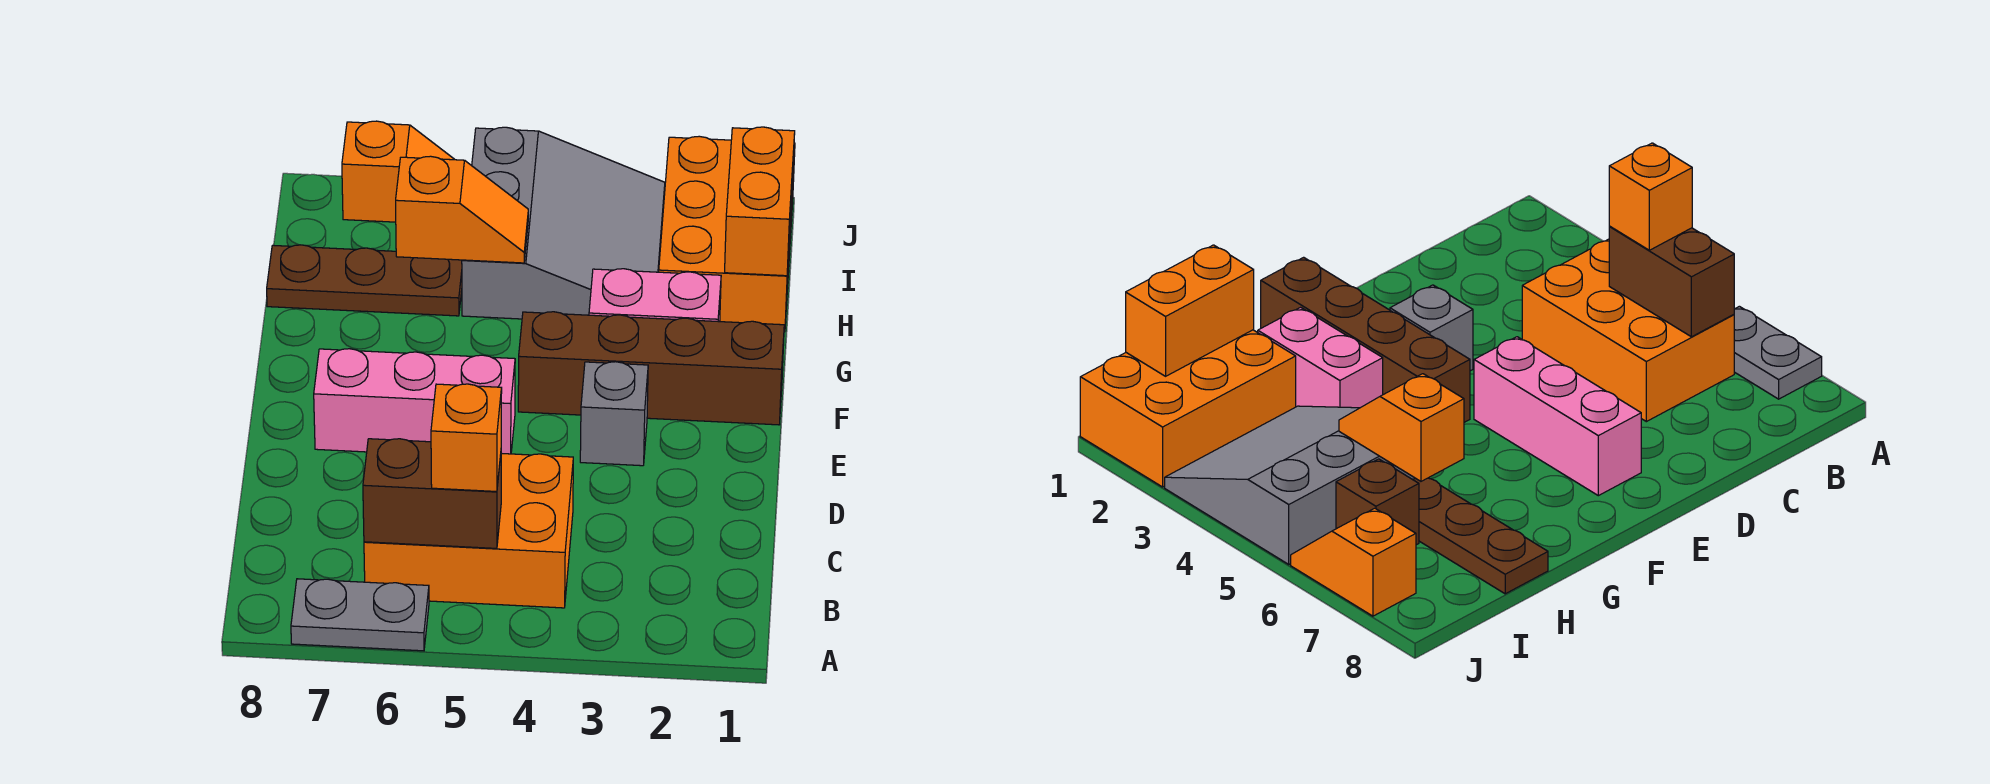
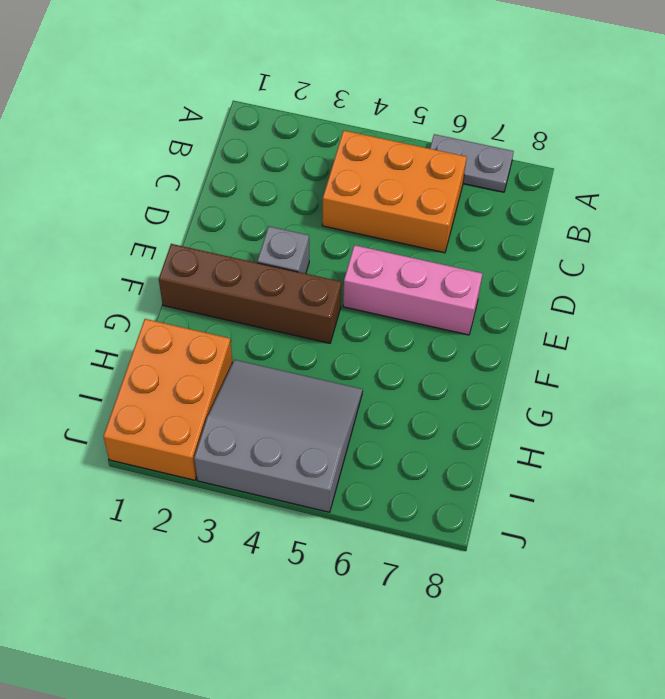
grey 3x3 slope [194,360,363,512] -> grey 3x3 slope turned to [462,127,665,319]
none -> pink 1x2 brick [589,269,721,322]
none -> brown 1x3 plate [267,245,462,316]
none -> brown 1x1 brick [1336,459,1419,545]

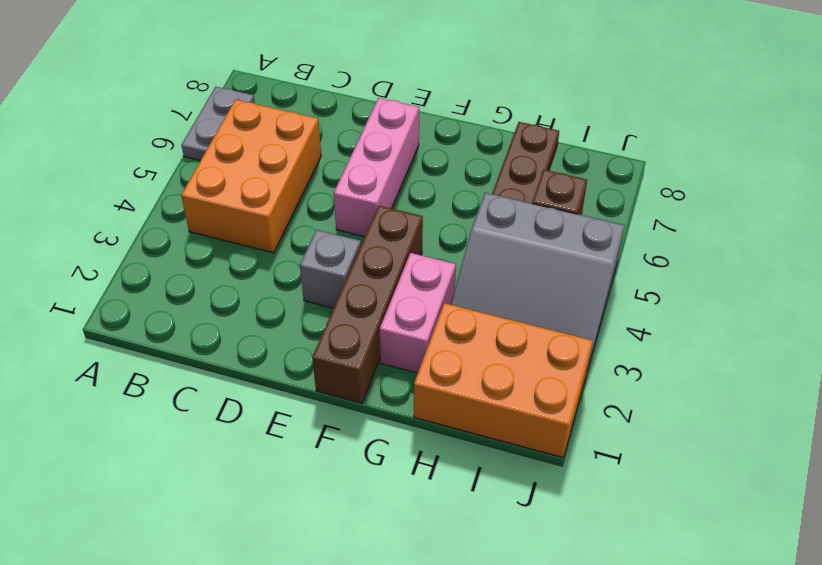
none -> orange 1x2 slope [342,121,455,222]
none -> brown 1x2 brick [363,439,501,548]
none -> orange 1x2 brick [725,127,795,276]

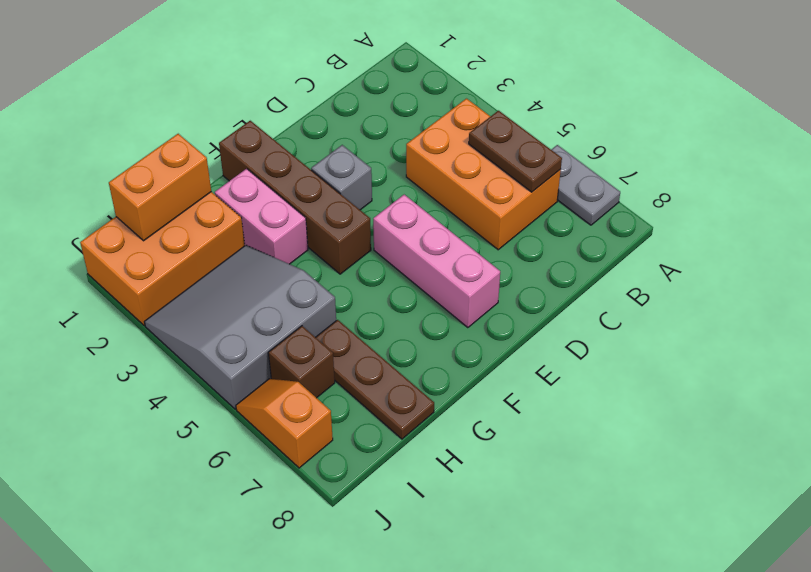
brown 1x2 plate [469,111,562,192] -> brown 1x2 brick [363,439,501,548]
none -> orange 1x2 slope [396,156,528,263]
none -> orange 1x1 brick [431,384,502,491]

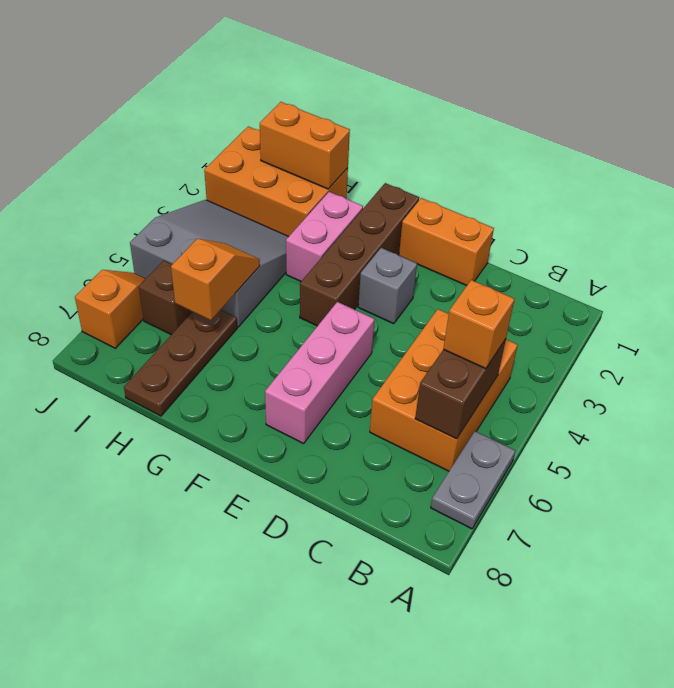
orange 1x2 brick [399,198,494,286] -> none

